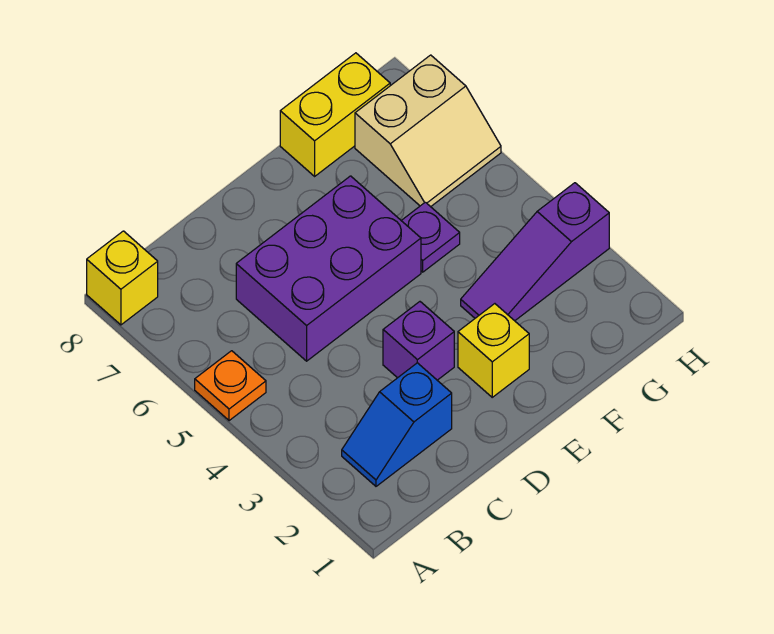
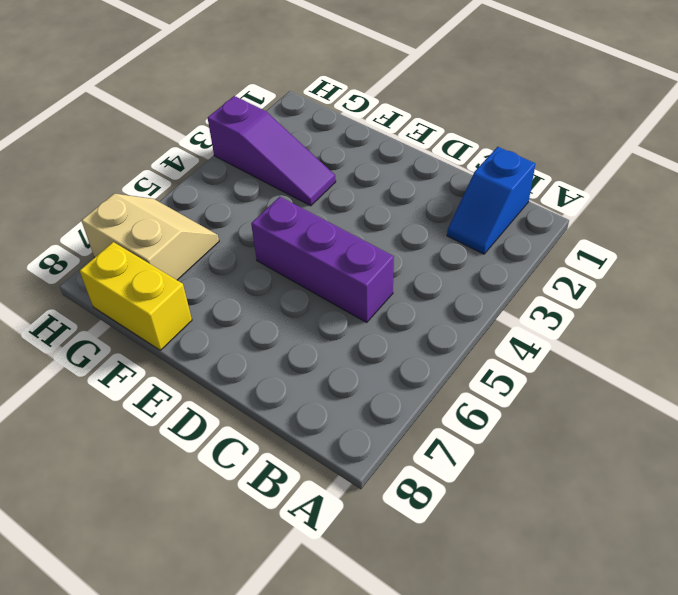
blue 1x2 slope [447,147,535,254] -> blue 1x2 slope turned to [342,363,452,486]
purple 1x3 brick [251,197,394,322] -> purple 2x3 brick [236,176,421,361]
none -> orange 1x1 plate [195,351,266,421]
none -> yellow 1x1 brick [87,231,158,325]

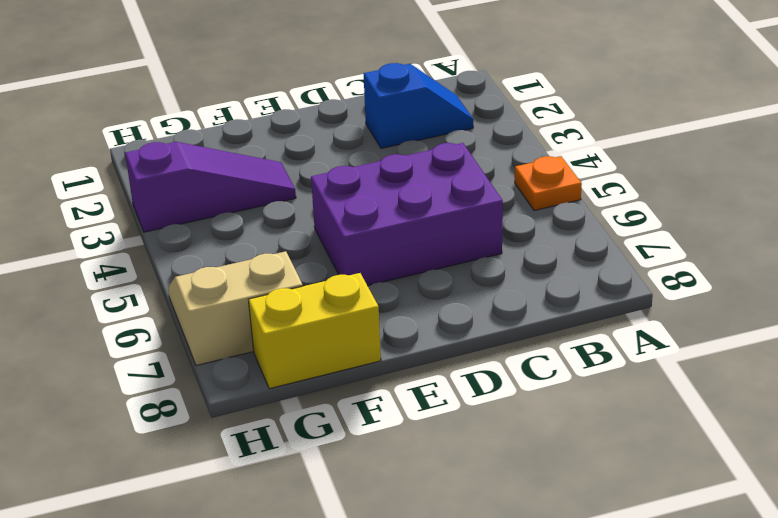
none -> yellow 1x1 brick [87,231,158,325]
none -> purple 1x1 brick [383,302,454,380]

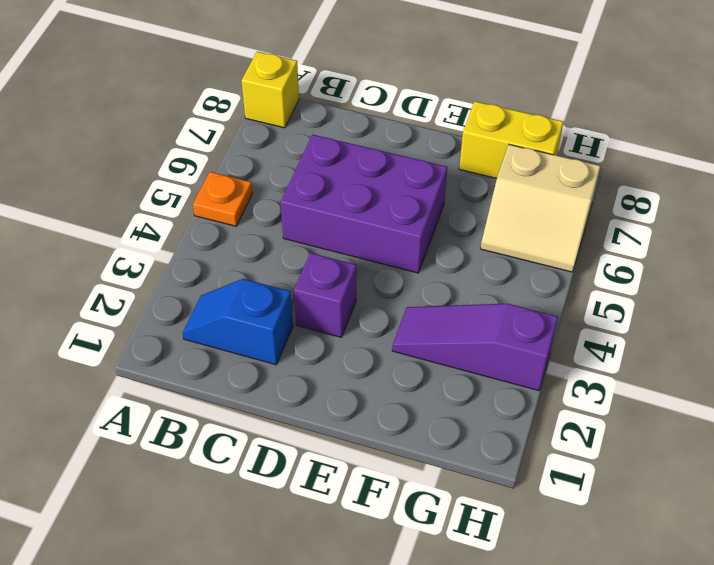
none -> yellow 1x1 brick [458,304,529,397]
none -> purple 1x1 plate [401,202,460,272]

